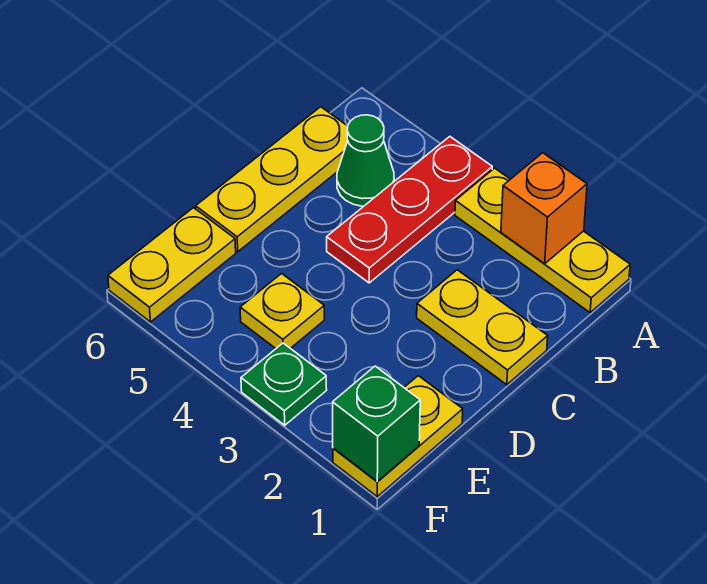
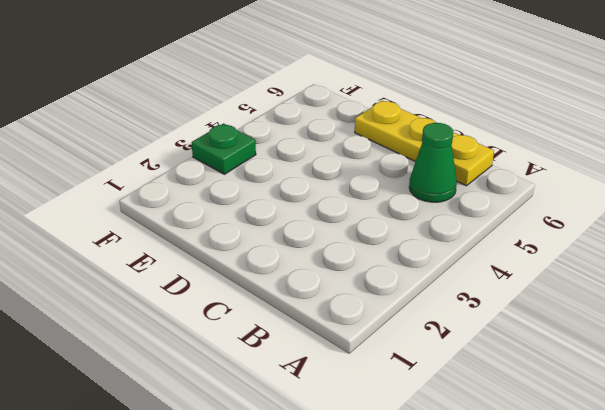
none -> yellow 1x3 plate [455,168,630,313]
none -> red 1x3 plate [327,137,492,283]

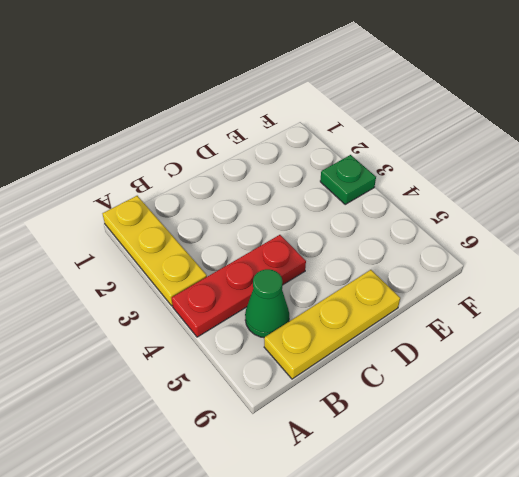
none -> yellow 1x2 plate [417,270,548,385]
none -> yellow 1x2 plate [333,376,463,496]

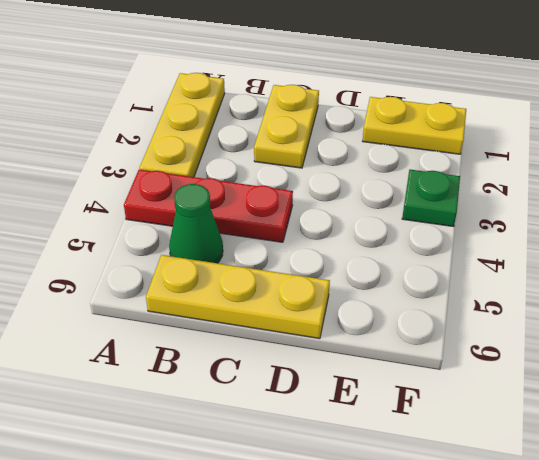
none -> yellow 1x1 plate [240,273,324,348]
none -> yellow 1x2 plate [108,208,236,322]

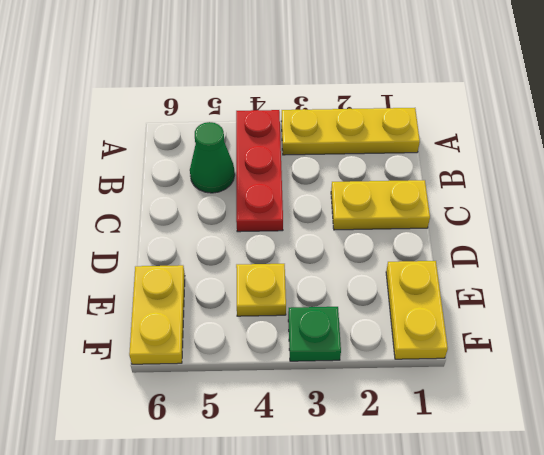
none -> yellow 1x3 plate [196,107,348,252]
none -> orange 1x1 brick [501,153,587,264]

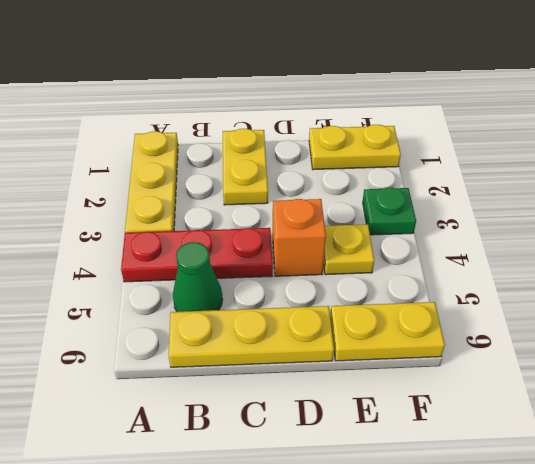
orange 1x1 brick [273,199,326,276] -> orange 1x1 brick moved to [501,153,587,264]
none -> green 1x1 brick [333,366,420,482]

